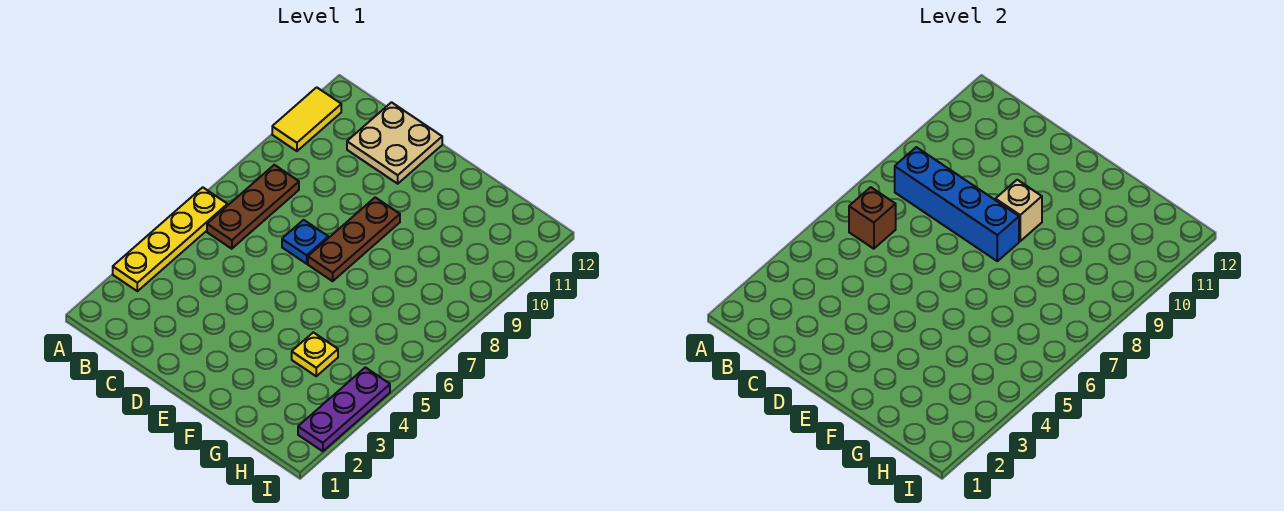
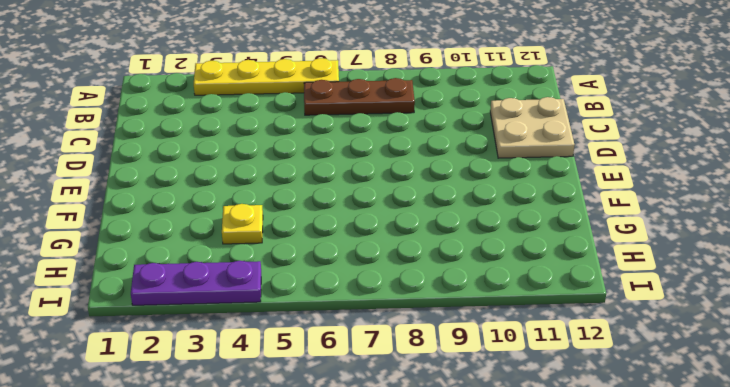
none -> yellow 1x2 tile [272,87,341,151]
none -> blue 1x1 plate [282,220,328,264]

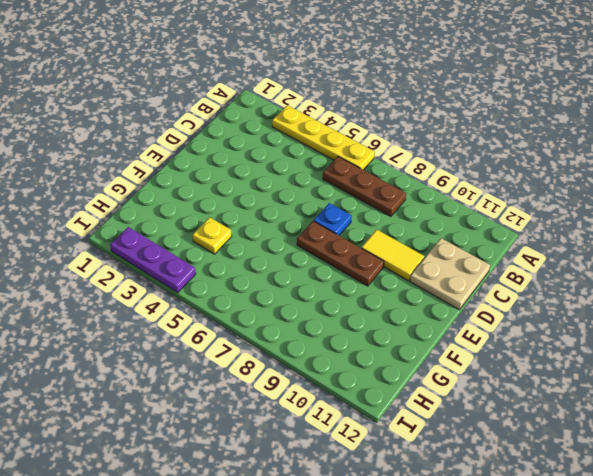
yellow 1x2 tile [361,230,424,281] -> yellow 1x2 tile moved to [272,87,341,151]
none -> brown 1x1 brick [849,187,896,249]
none -> blue 1x4 brick [895,147,1019,261]

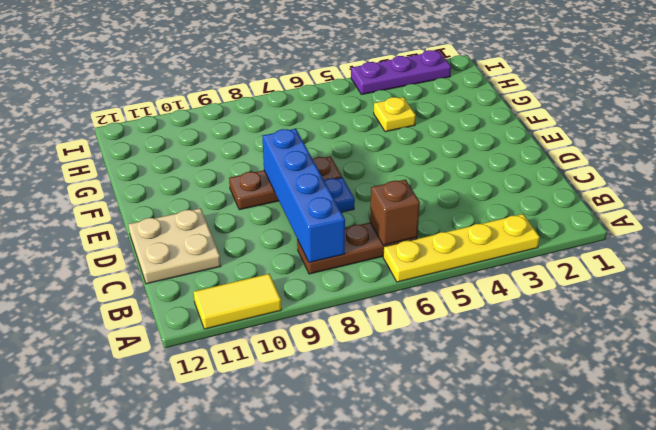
none -> tan 1x1 brick [995,180,1042,241]

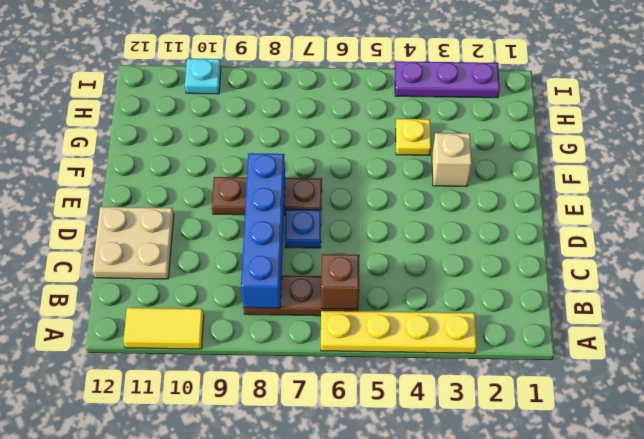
tan 1x1 brick [432,133,472,186] -> tan 1x1 brick moved to [995,180,1042,241]
cyan 1x1 plate [185,59,221,94] -> none

